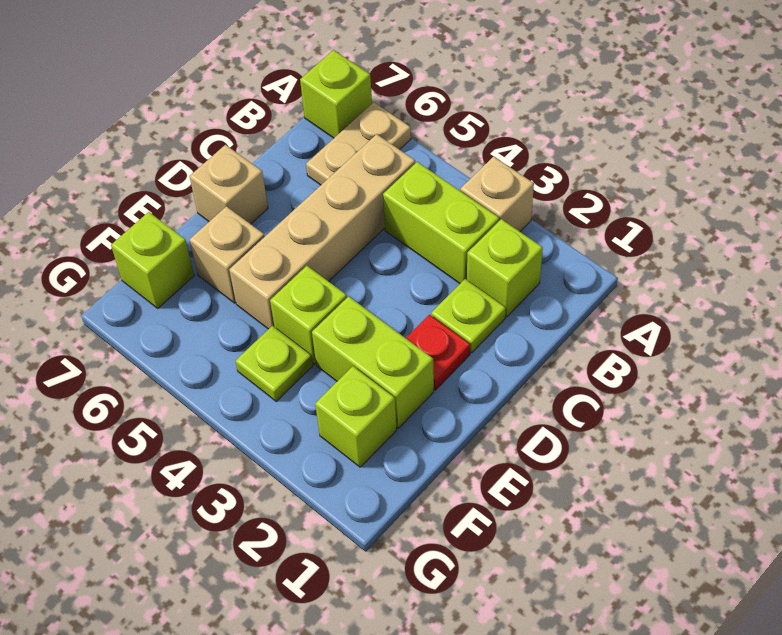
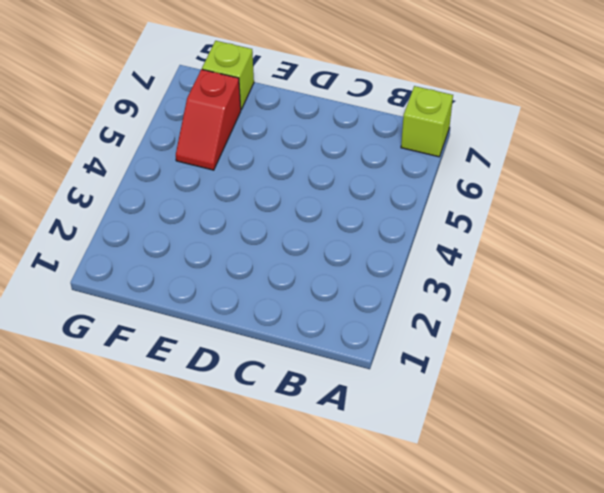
red 1x2 slope [176,69,241,170] -> none
none -> tan 1x1 brick [460,156,534,231]
none -> tan 1x2 plate [306,102,411,185]
none -> lime 1x1 brick [467,219,543,317]

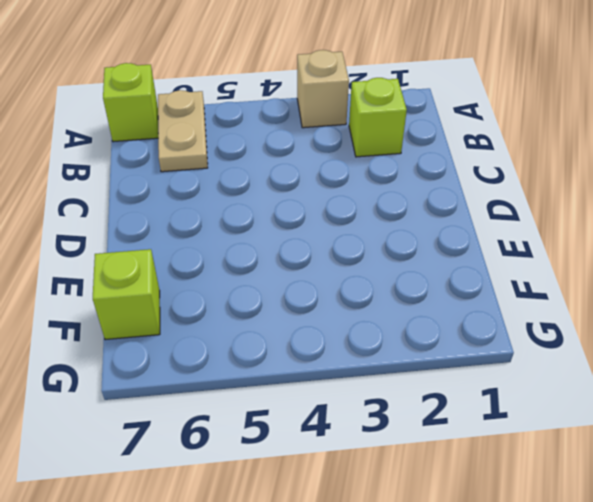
none -> lime 1x2 brick [383,162,499,283]
none -> tan 1x4 brick [229,134,415,329]
none -> lime 1x1 plate [431,279,506,353]

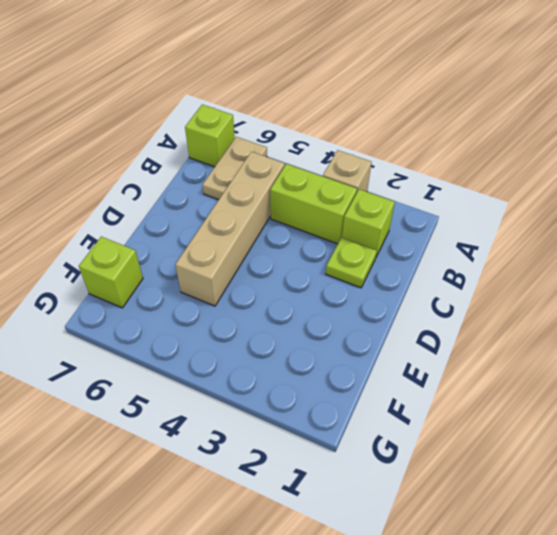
none -> red 1x1 plate [406,315,470,390]
none -> tan 1x1 brick [190,145,268,224]
none -> lime 1x2 brick [312,296,434,428]

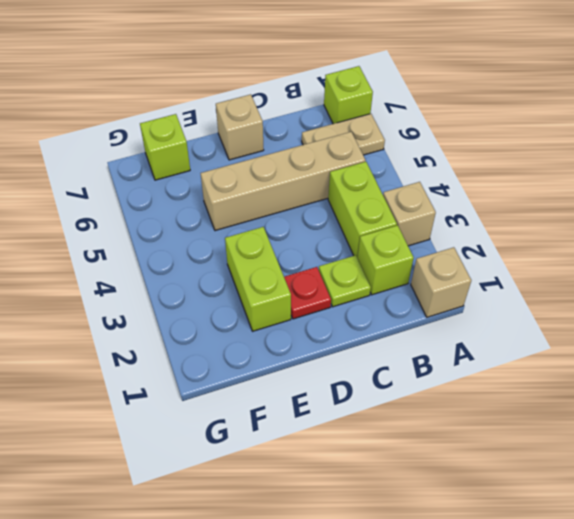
tan 1x1 brick [411,247,471,317] -> tan 1x1 brick moved to [190,206,265,303]
none -> lime 1x1 brick [270,266,347,364]
none -> lime 1x1 brick [315,366,397,467]
none -> lime 1x1 plate [236,326,313,401]

